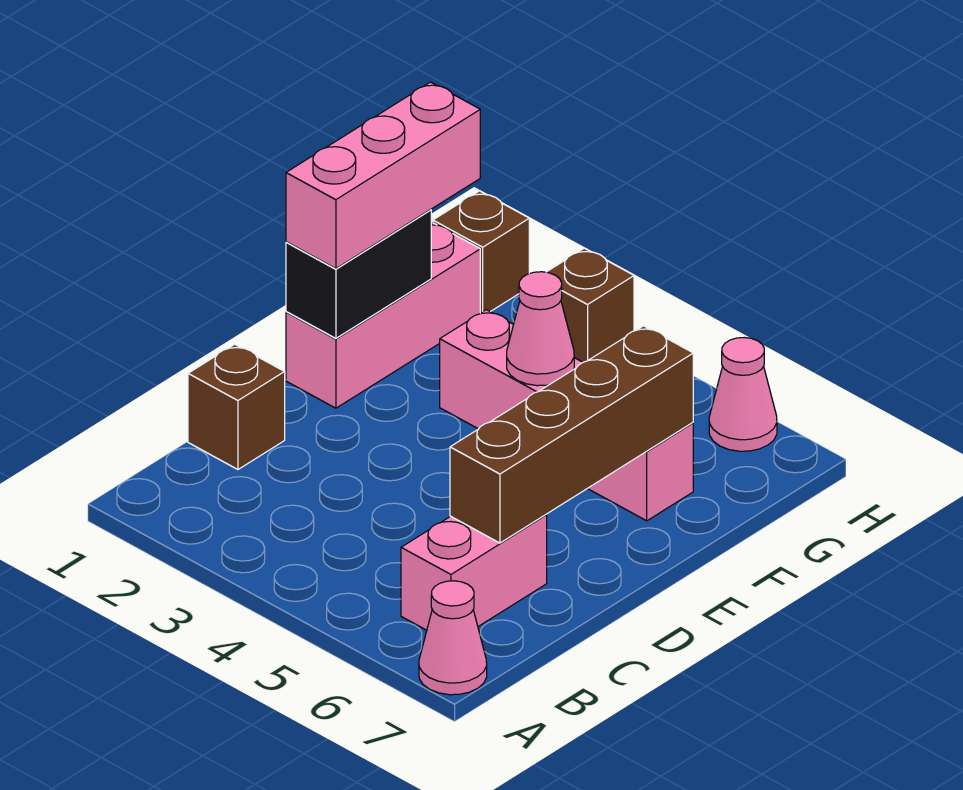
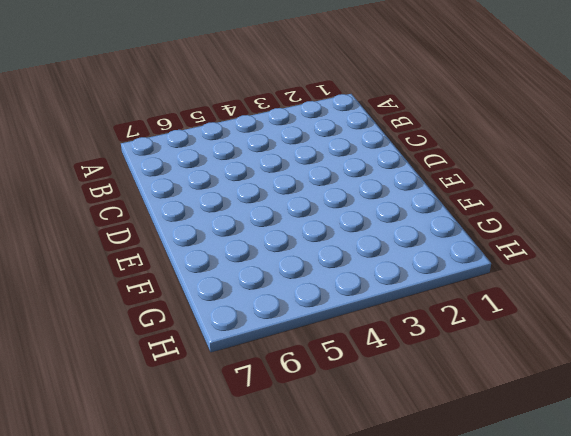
none -> pink 1x1 cone [419,581,487,695]
none -> pink 1x2 brick [401,515,547,630]
none -> brown 1x1 brick [188,344,285,470]

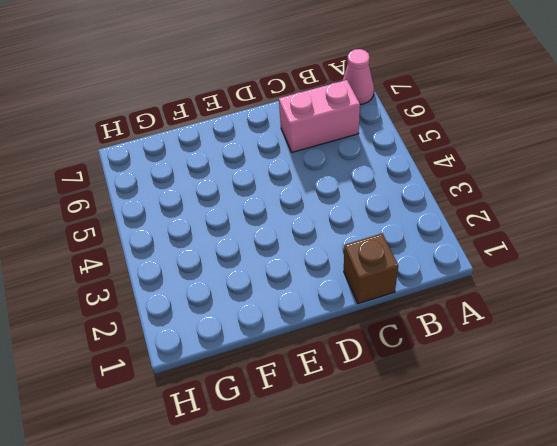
none -> pink 1x3 brick [286,222,480,408]
none -> pink 1x4 brick [440,310,693,521]
none -> brown 1x1 brick [433,191,529,313]

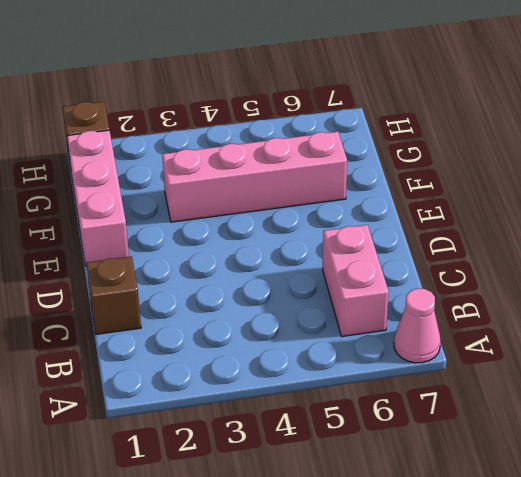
none -> brown 1x1 brick [547,248,634,362]
none -> pink 1x1 cone [709,338,777,451]
none -> brown 1x4 brick [450,326,693,543]

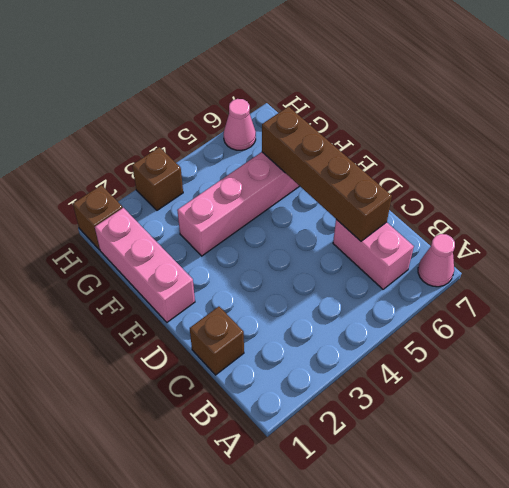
none -> black 1x2 brick [286,210,431,338]
none -> pink 1x1 cone [507,272,574,386]
none -> pink 1x3 brick [286,82,480,269]

